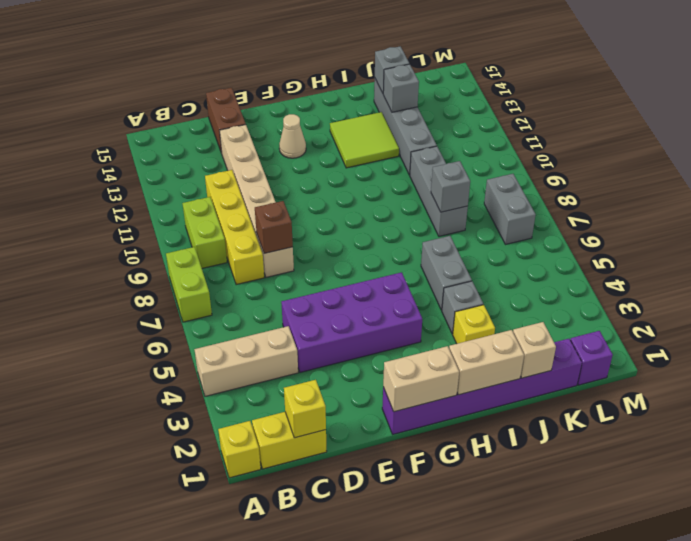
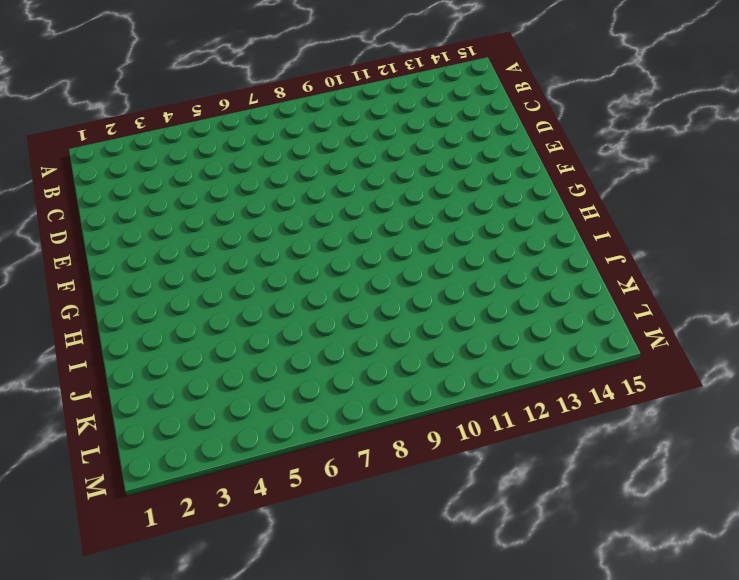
none -> yellow 1x1 brick [218,421,261,478]
none -> tan 1x3 brick [194,326,298,396]
none -> lime 1x2 brick [166,247,212,322]

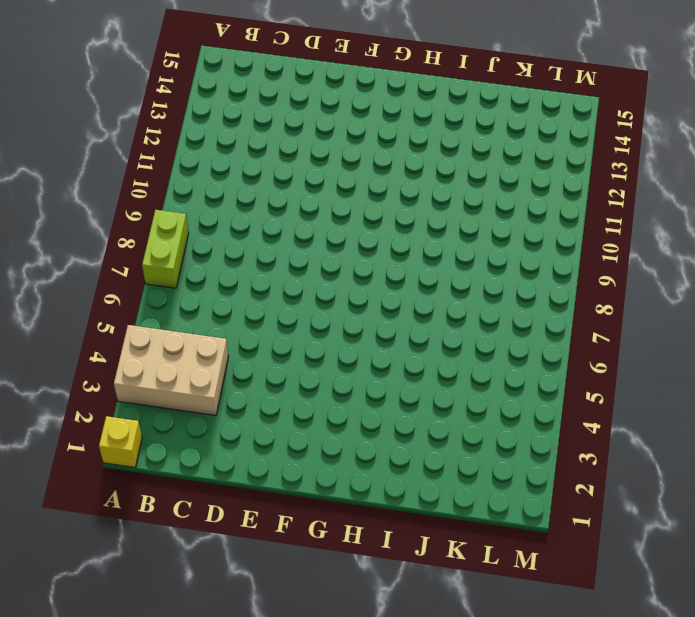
tan 2x3 brick [114,325,228,416] -> tan 1x3 brick [194,326,298,396]
none -> yellow 1x2 brick [252,412,327,469]
none -> lime 1x2 brick [182,197,227,268]
none -> yellow 1x4 brick [205,170,264,285]

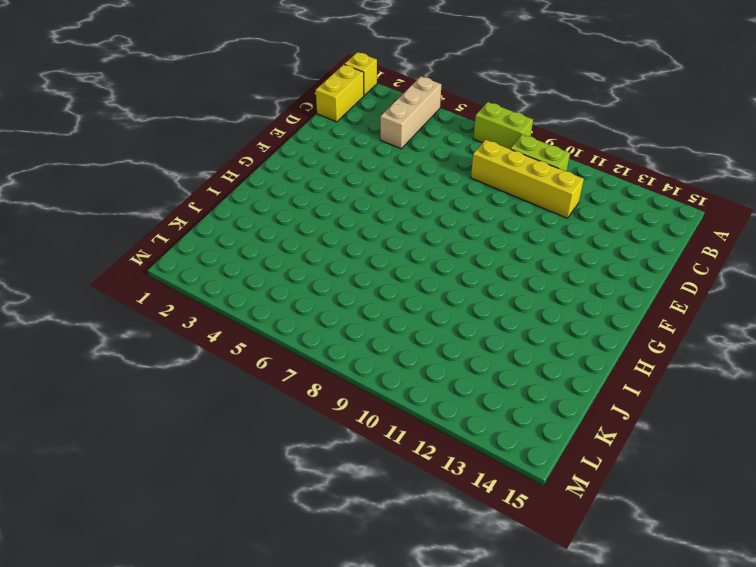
none -> purple 2x4 brick [281,272,422,372]
none -> tan 1x6 brick [219,125,294,277]
none -> brown 1x2 brick [206,88,246,153]

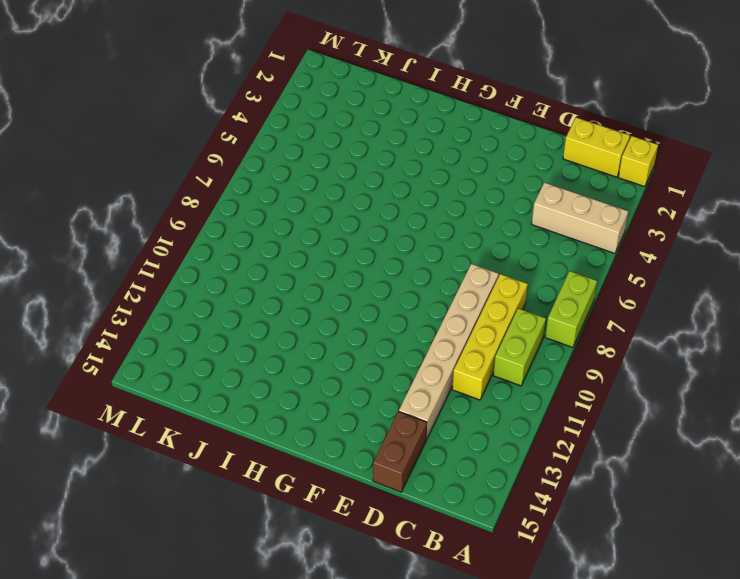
none -> purple 2x4 brick [281,272,422,372]
none -> purple 1x6 brick [382,339,582,434]
none -> tan 1x1 cone [279,114,306,158]

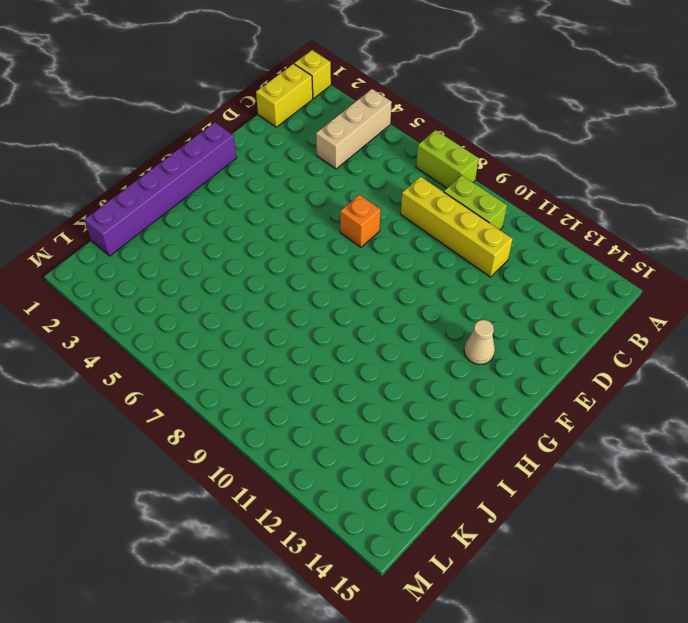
orange 1x1 brick [340,195,380,247] -> none
none -> purple 2x4 brick [281,272,422,372]
none -> tan 1x6 brick [219,125,294,277]
none -> brown 1x2 brick [206,88,246,153]

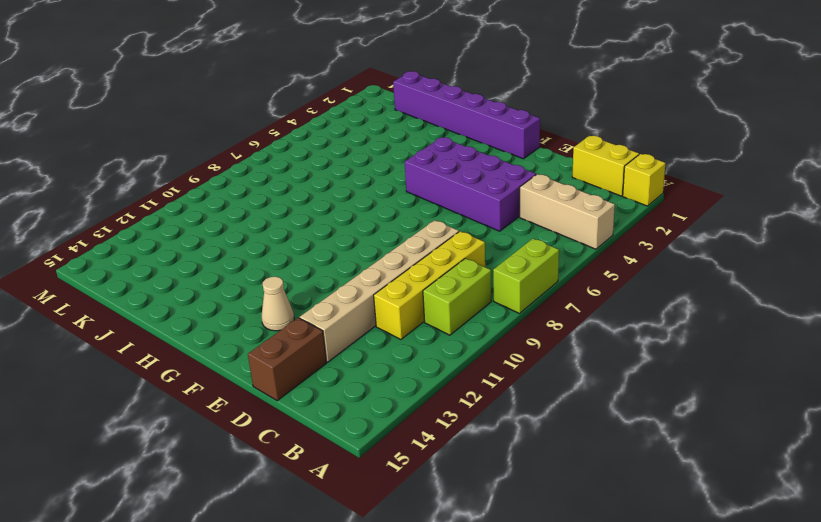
none -> lime 2x2 tile [330,112,399,168]
none -> yellow 1x1 brick [453,305,495,344]
none -> grey 1x1 brick [442,281,483,334]

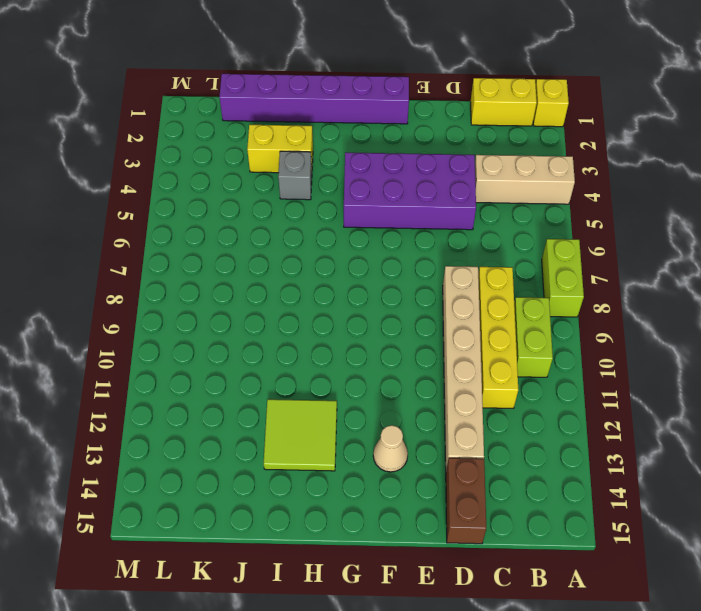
yellow 1x2 brick [247,125,313,173] -> yellow 1x1 brick [453,305,495,344]
none -> grey 1x2 brick [421,236,472,310]
none -> grey 1x3 brick [410,146,468,236]
none -> grey 1x4 brick [374,79,437,175]

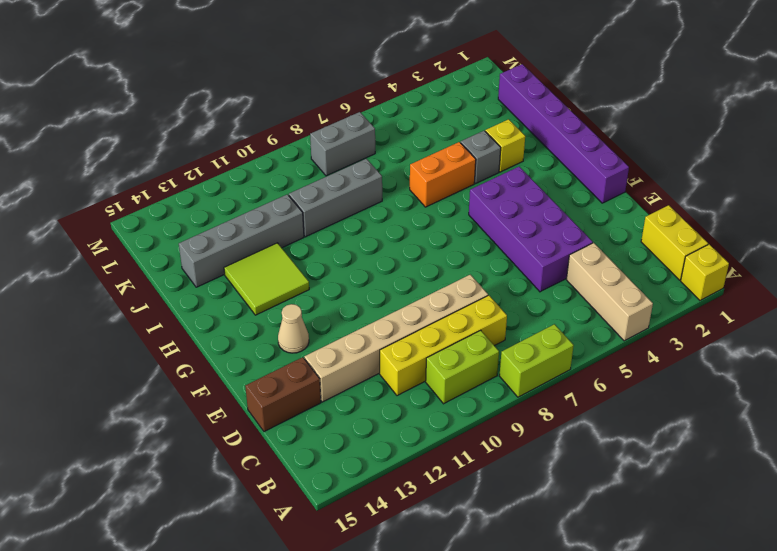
orange 1x2 brick [410,142,476,207] -> grey 1x2 brick [421,236,472,310]
none -> purple 1x1 brick [571,331,613,385]
none -> yellow 1x1 brick [284,380,326,438]
none -> brown 1x1 brick [255,201,293,254]

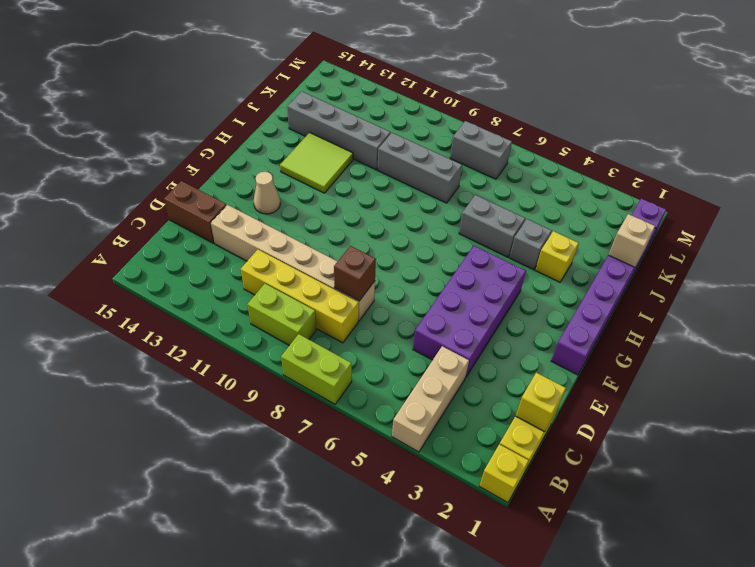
none -> tan 1x2 brick [383,346,459,412]
none -> tan 1x2 brick [449,330,524,395]
none -> grey 1x1 brick [431,161,470,212]

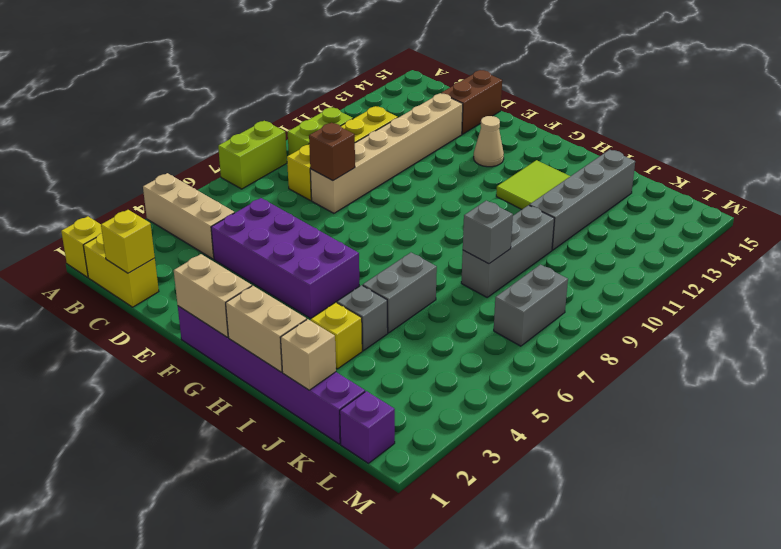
none -> grey 1x1 brick [383,64,419,112]
none -> grey 1x1 brick [375,46,409,93]

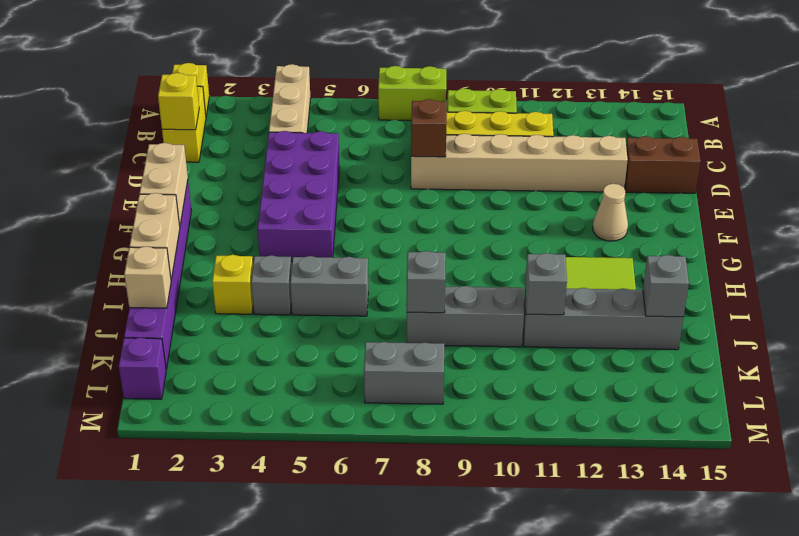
grey 1x1 brick [525,253,567,315] -> grey 1x1 brick moved to [383,64,419,112]

